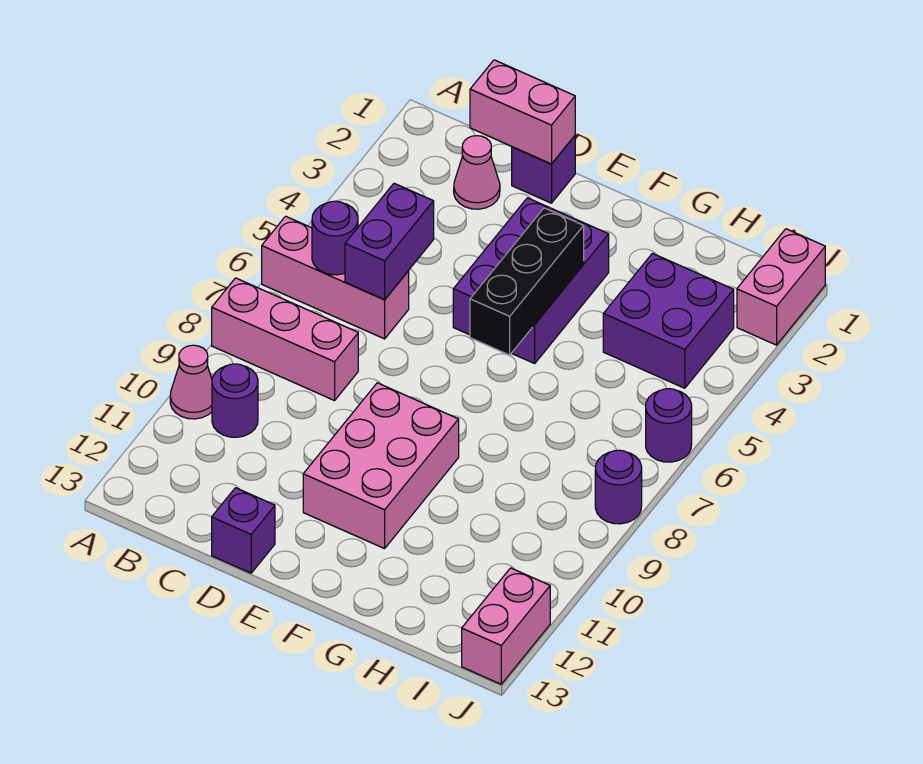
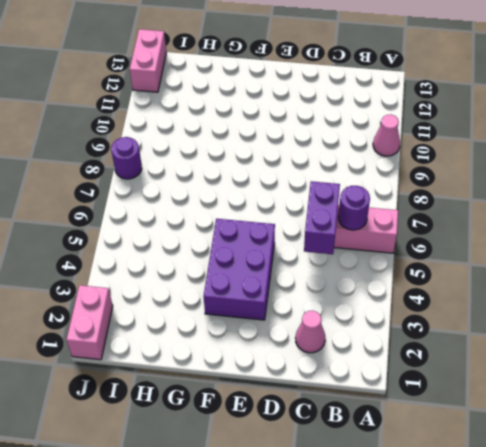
none -> pink 1x3 brick [212,278,358,401]
none -> purple 1x1 round brick [212,364,258,437]
none -> purple 1x1 brick [512,136,575,203]

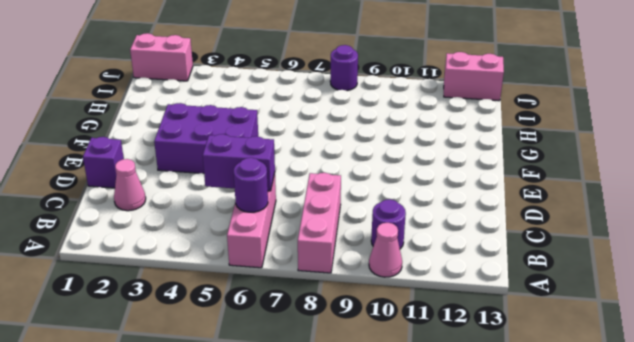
none -> purple 1x1 brick [212,488,275,573]
none -> pink 2x3 brick [303,383,459,549]
none -> purple 2x2 brick [603,253,734,388]

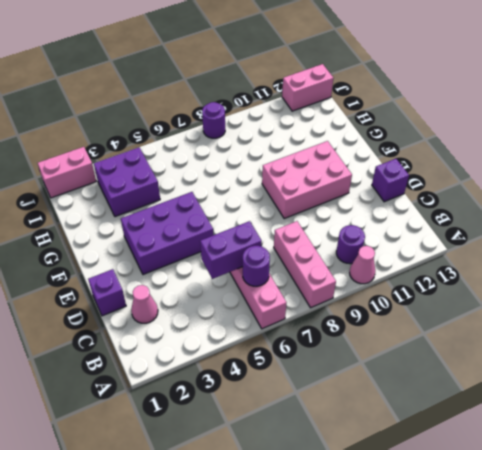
none -> purple 1x1 round brick [646,389,692,462]
none -> pink 1x2 brick [470,60,575,164]
none -> black 1x3 brick [470,208,584,355]

